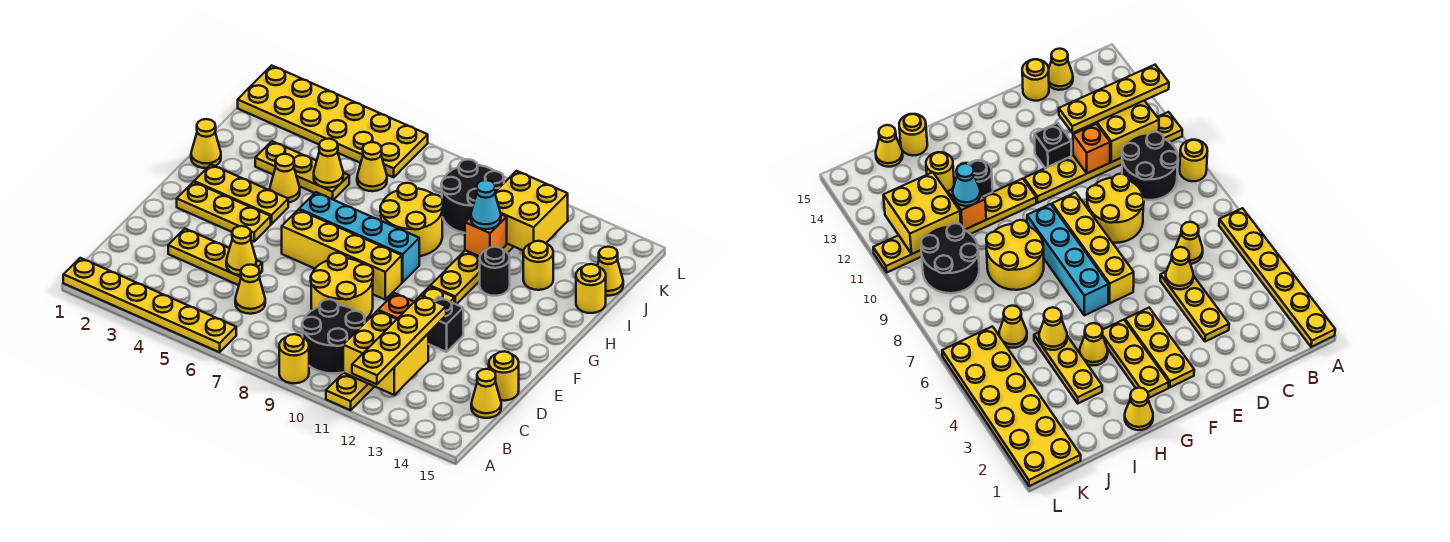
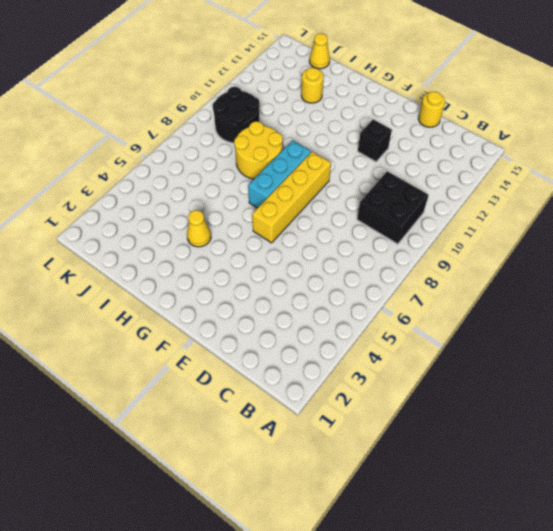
black 2x2 brick [357,171,429,244] -> black 2x2 round brick [302,299,365,373]
cyan 1x3 brick [248,140,311,208] -> cyan 1x4 brick [299,192,419,282]
none -> yellow 1x6 plate [63,258,236,352]
none -> yellow 1x1 round brick [279,334,309,383]
none -> yellow 1x6 plate [326,286,454,410]
none -> yellow 1x1 cone [235,265,265,314]

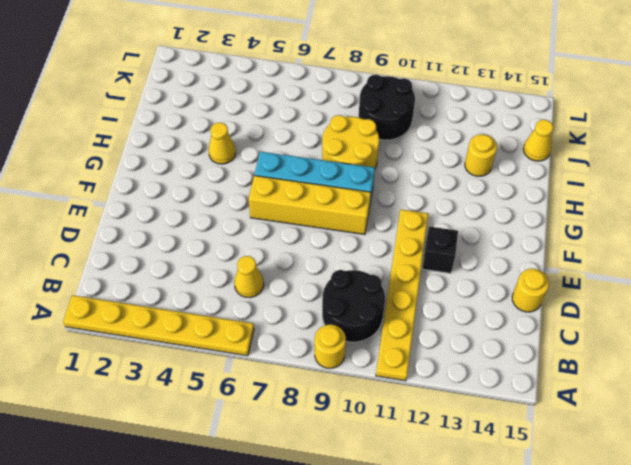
none -> yellow 1x1 cone [471,369,501,418]
none -> yellow 1x3 plate [168,229,262,285]
none -> yellow 2x2 round brick [311,253,373,320]
none -> yellow 1x3 plate [177,182,271,242]

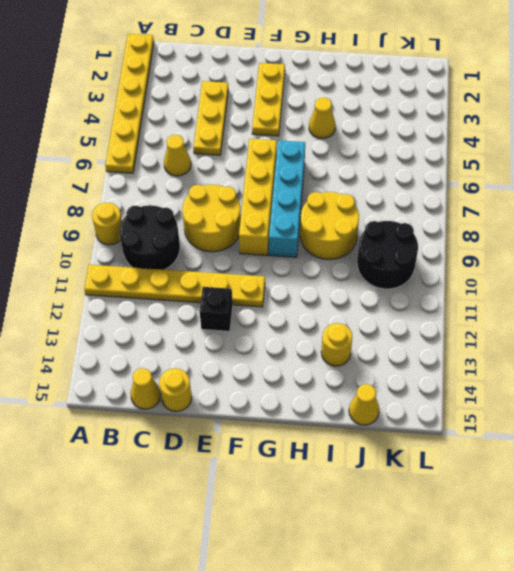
none -> yellow 1x3 plate [194,165,288,224]
none -> yellow 1x6 plate [430,244,514,304]
none -> yellow 1x1 cone [191,119,221,168]
none -> black 1x1 round brick [480,247,510,296]

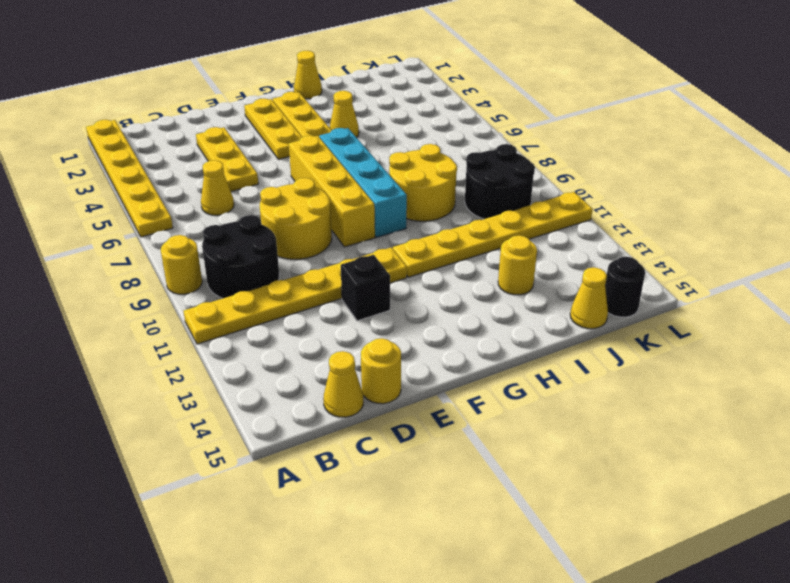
black 1x1 round brick [605,257,645,317] -> black 1x1 round brick moved to [480,247,510,296]
none -> yellow 1x3 plate [255,141,349,200]
none -> yellow 1x1 round brick [576,264,606,313]
none -> yellow 1x1 cone [357,142,387,191]
none -> yellow 2x6 plate [238,65,428,177]

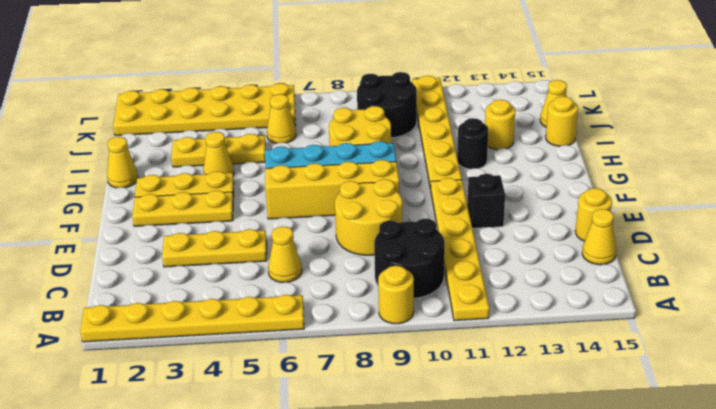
none -> yellow 2x2 brick [343,311,428,395]
none -> yellow 1x1 cone [226,226,256,275]
none -> orange 1x1 brick [378,293,414,319]
none -> yellow 1x1 cone [314,139,343,188]

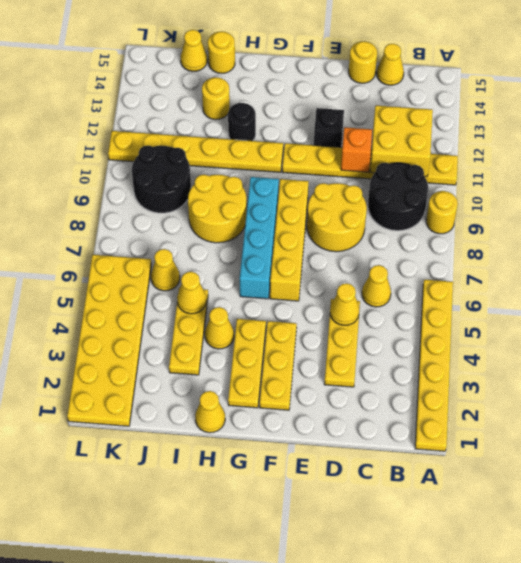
none -> orange 1x1 brick [465,214,507,257]
none -> yellow 2x2 brick [495,171,568,251]
none -> yellow 1x4 plate [352,296,446,384]
none -> cyan 1x1 cone [471,180,501,229]

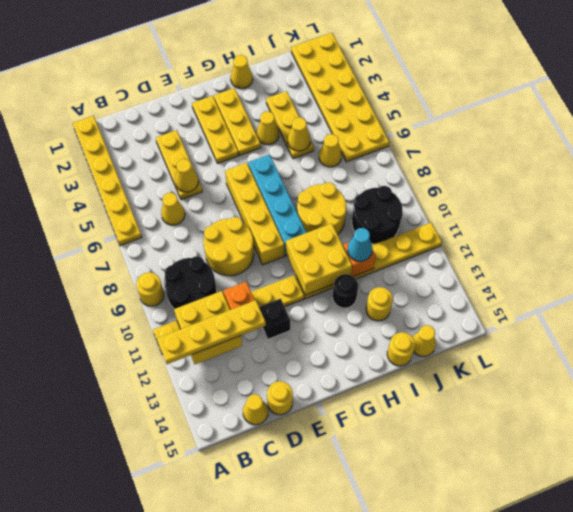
yellow 2x2 brick [286,223,352,295] -> yellow 2x2 brick moved to [495,171,568,251]

